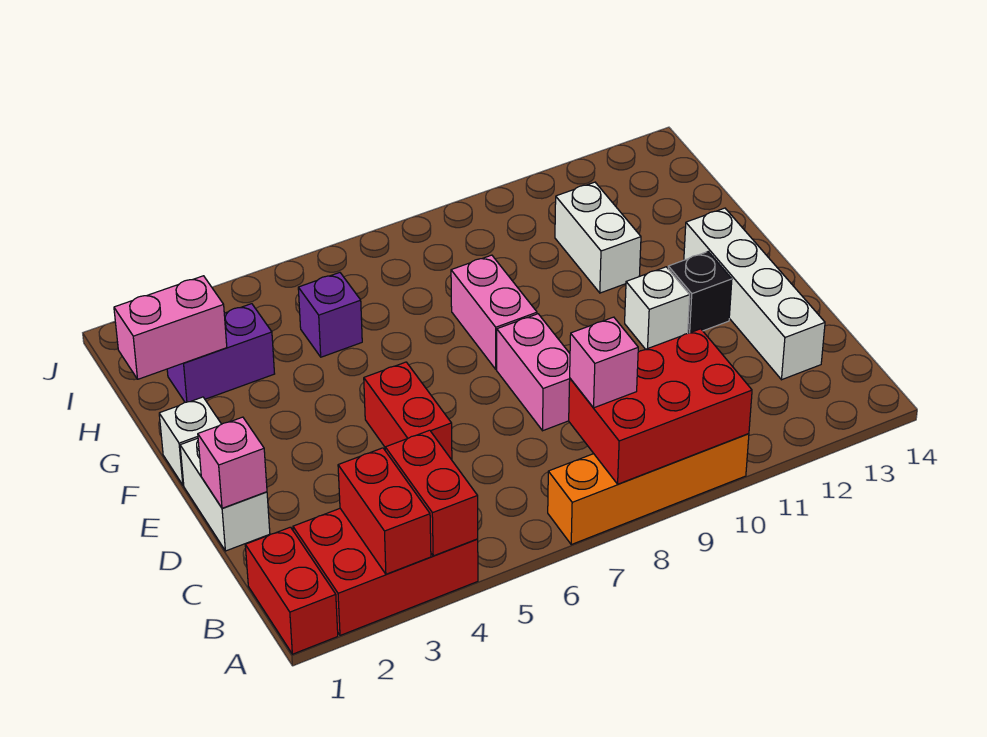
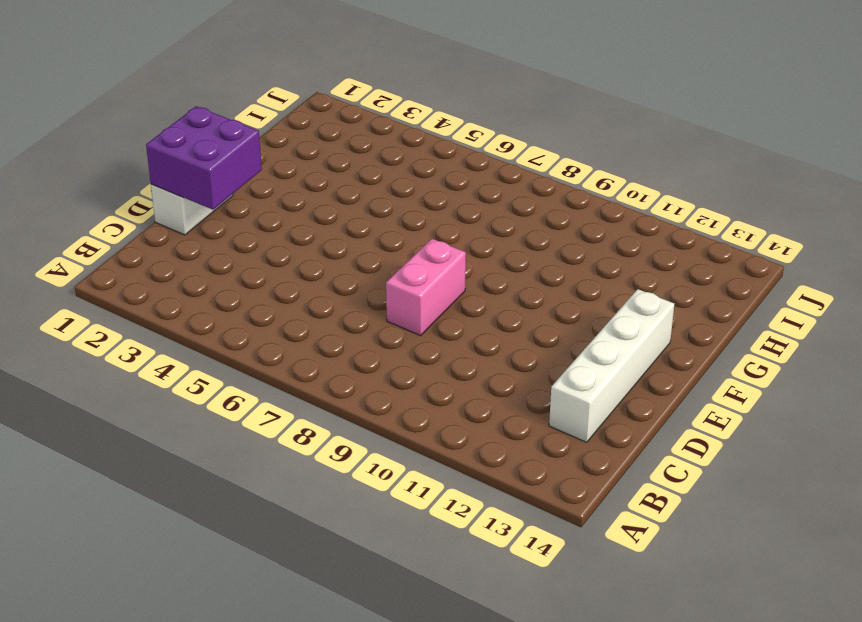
purple 2x2 brick [146,106,262,210] -> pink 1x1 brick [198,417,267,508]
none -> red 1x2 brick [245,527,338,654]
none -> red 2x3 brick [293,509,478,635]
none -> orange 1x4 brick [548,434,749,545]

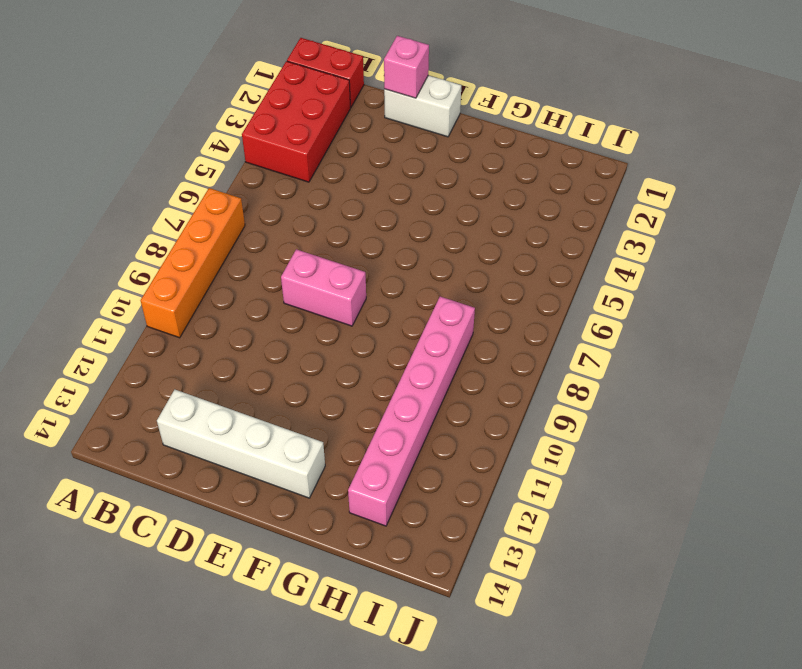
pink 1x6 brick [348,297,475,526] -> white 1x2 brick [555,182,641,293]
none -> red 1x2 brick [364,362,452,460]
none -> white 1x1 brick [625,267,690,349]
none -> black 1x1 brick [668,252,732,333]

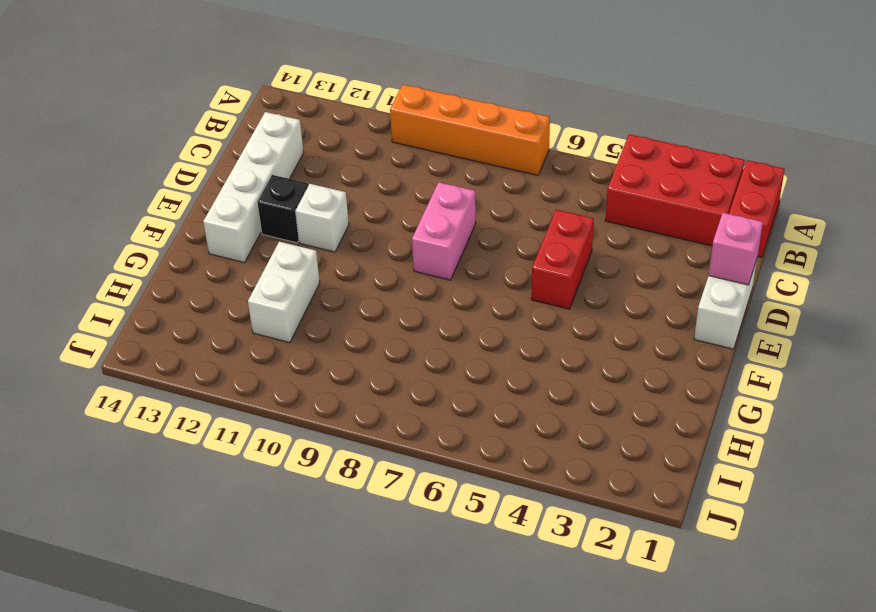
none -> white 1x1 brick [159,397,221,485]
none -> pink 1x2 brick [451,255,537,369]
none -> purple 1x2 brick [167,304,275,402]

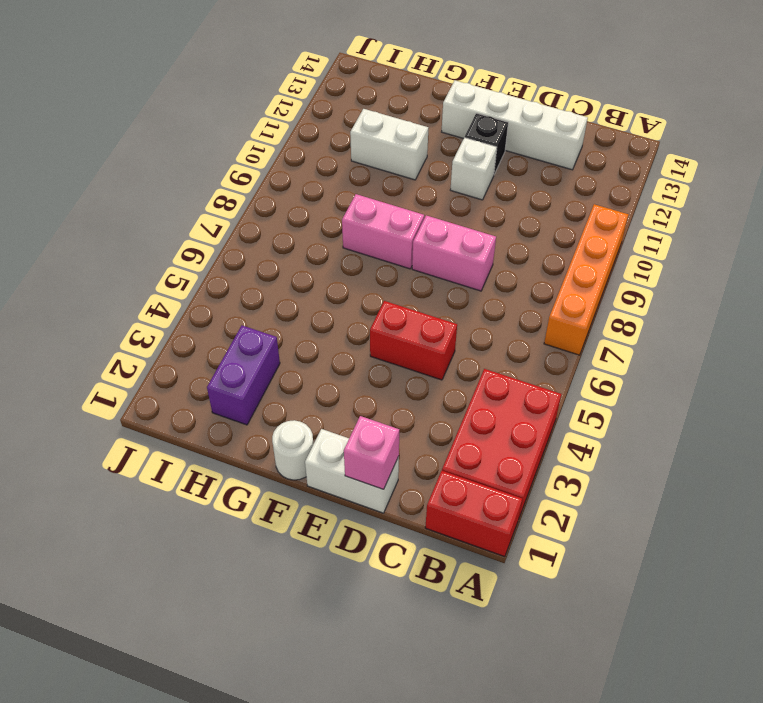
white 1x1 round brick [272,420,313,480] -> white 1x1 brick [159,397,221,485]
none -> purple 1x1 brick [298,273,362,357]
none -> red 1x2 brick [338,448,431,574]
none -> red 1x2 brick [385,430,478,556]

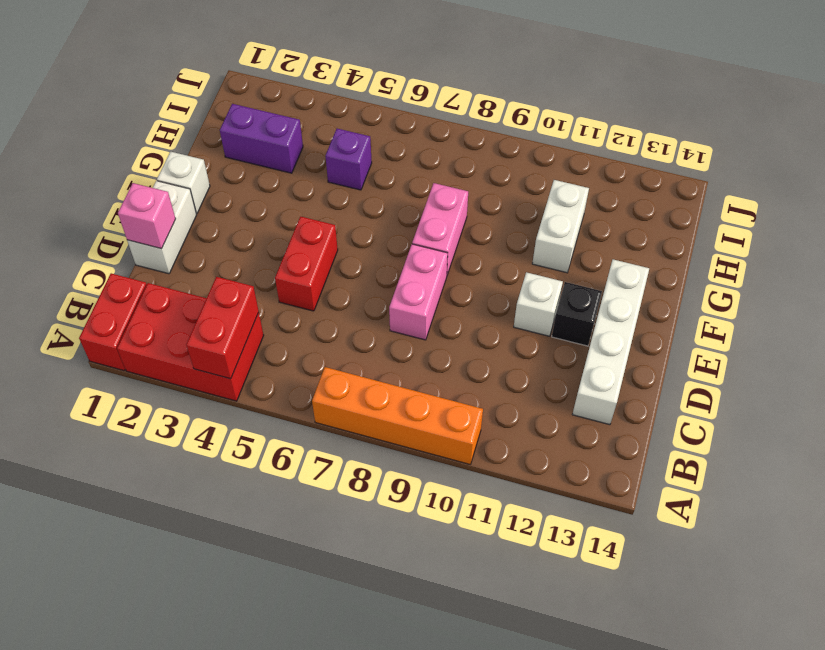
none -> red 1x2 brick [338,448,431,574]
none -> red 2x3 brick [569,329,752,484]
none -> pink 1x2 brick [114,276,227,379]

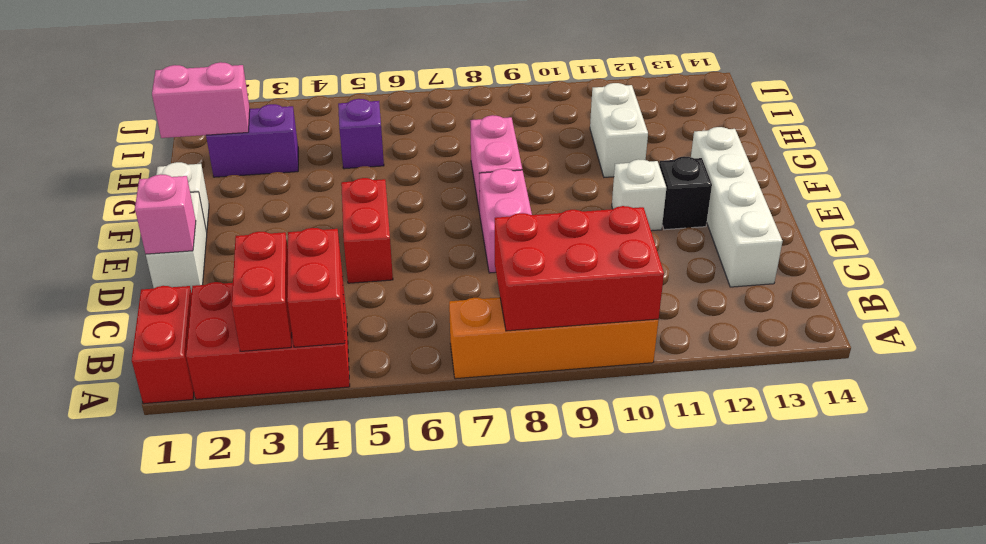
none -> pink 1x1 brick [570,317,638,408]

